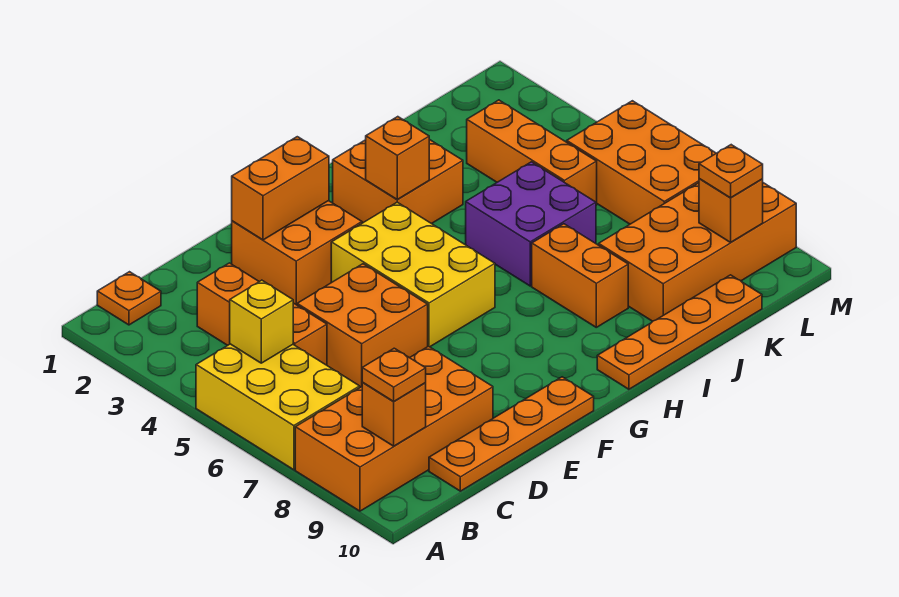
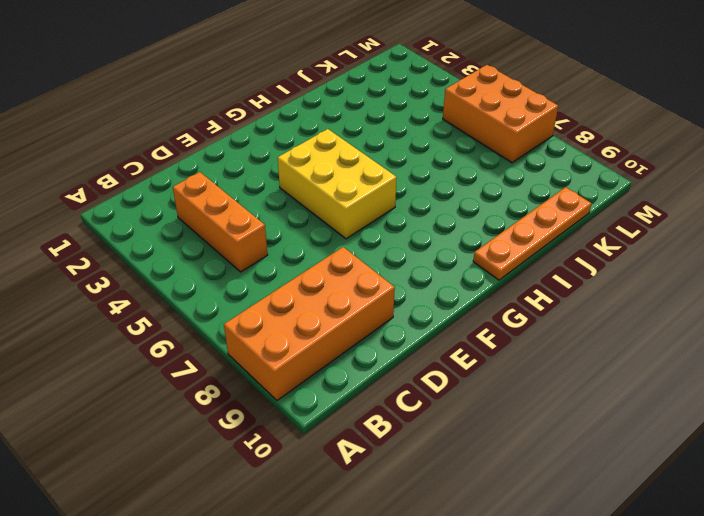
none -> yellow 2x3 brick [196,344,360,470]
none -> orange 1x1 plate [97,272,161,325]
none -> orange 1x4 plate [429,377,594,491]

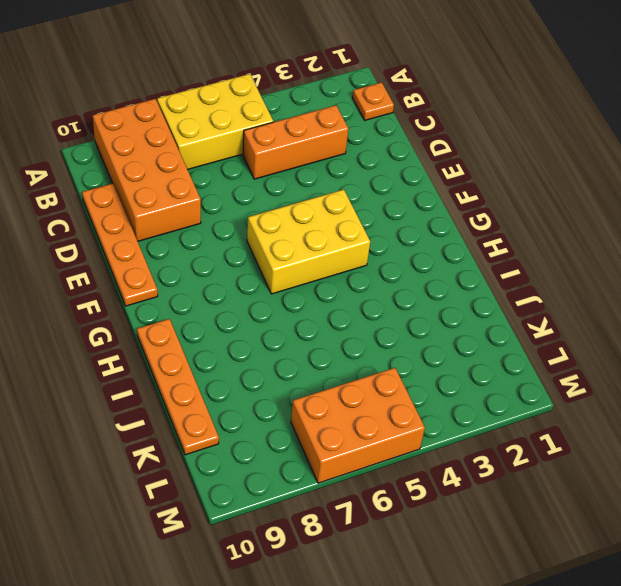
none -> orange 2x2 brick [297,264,428,387]
none -> orange 2x2 brick [232,201,362,305]
none -> orange 2x2 brick [333,139,463,224]

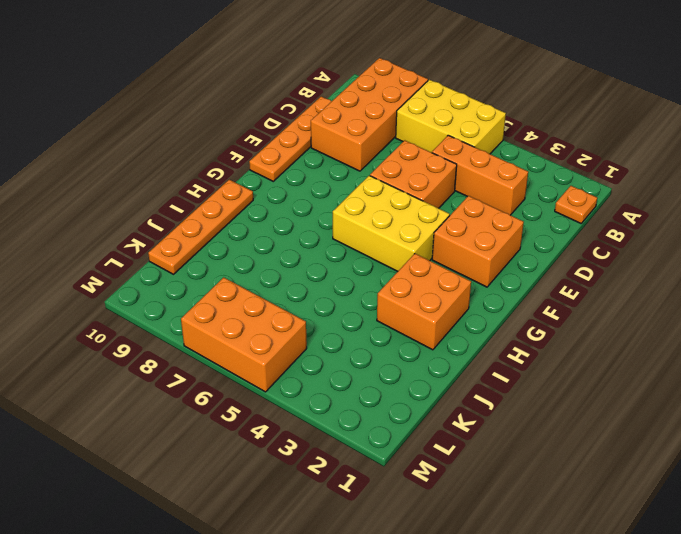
none -> purple 2x2 brick [466,162,596,286]
none -> orange 1x2 brick [532,224,628,327]
none -> orange 2x4 brick [599,183,796,321]

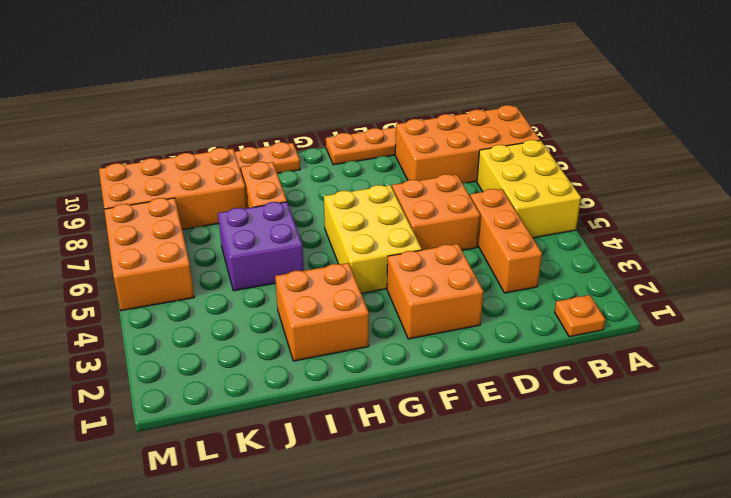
none -> orange 1x3 brick [467,100,597,205]
none -> yellow 1x1 brick [230,280,293,363]
none -> orange 1x1 brick [362,382,426,446]

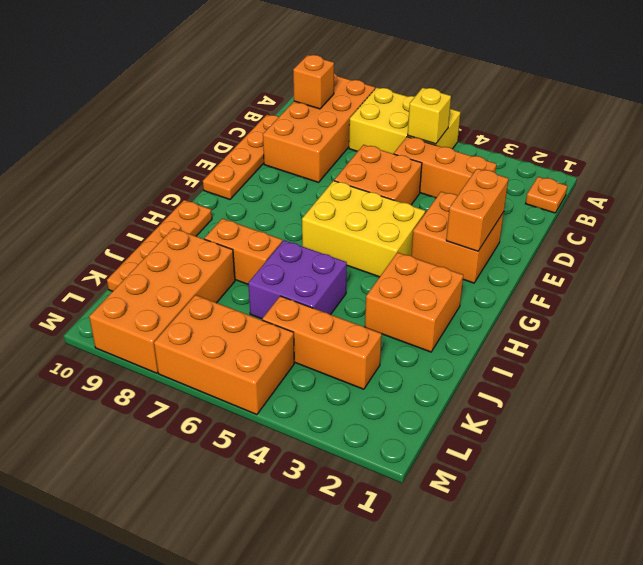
none -> orange 1x1 brick [366,117,429,199]
none -> orange 1x1 brick [699,179,763,242]
none -> orange 1x1 plate [362,348,426,401]

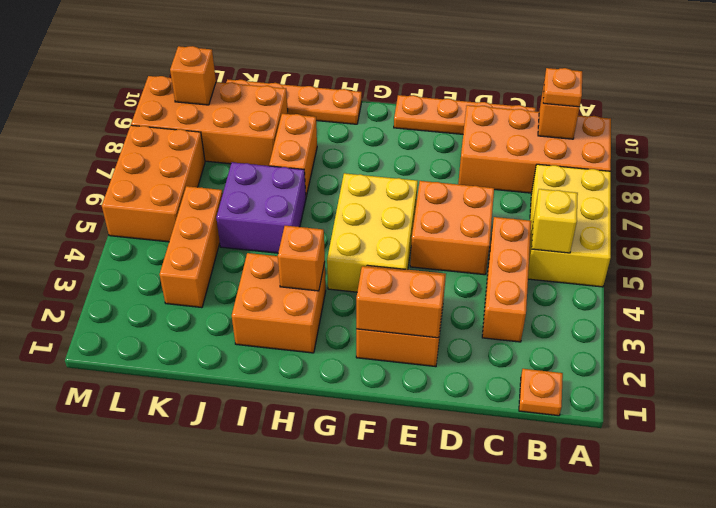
none -> orange 1x1 plate [699,145,763,198]

